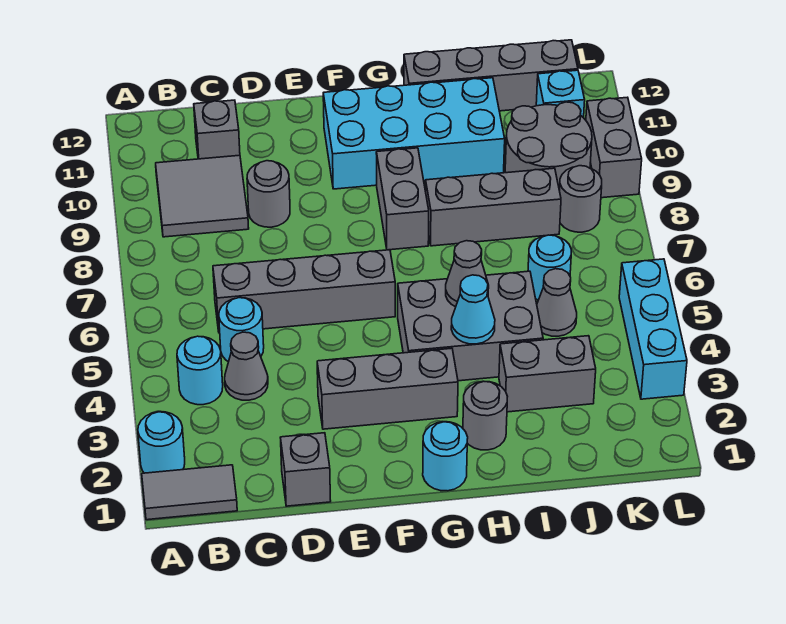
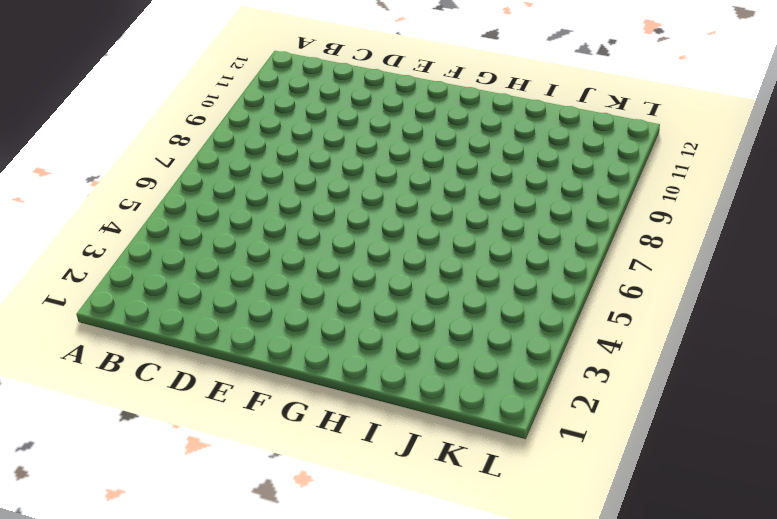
none -> grey 1x2 tile [142,465,237,520]
none -> cyan 1x1 round brick [138,412,185,473]
none -> cyan 1x1 round brick [177,336,223,405]

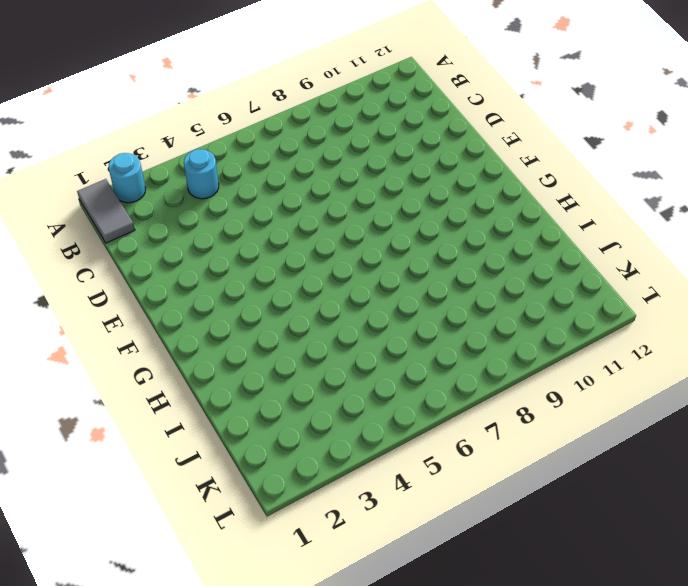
none -> grey 2x2 tile [156,155,249,237]
none -> grey 1x1 cone [225,332,268,400]
none -> cyan 1x1 round brick [219,298,264,362]

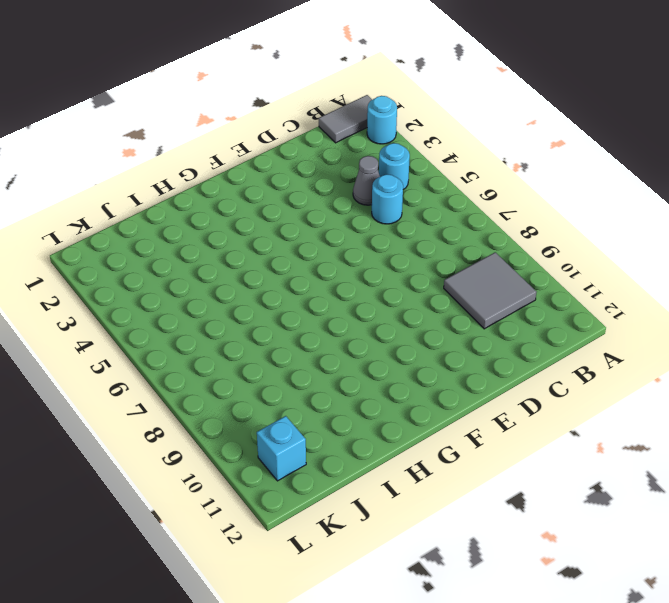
none -> grey 1x4 brick [213,250,395,333]
none -> grey 1x1 brick [194,100,240,159]
none -> grey 1x1 brick [280,433,331,506]

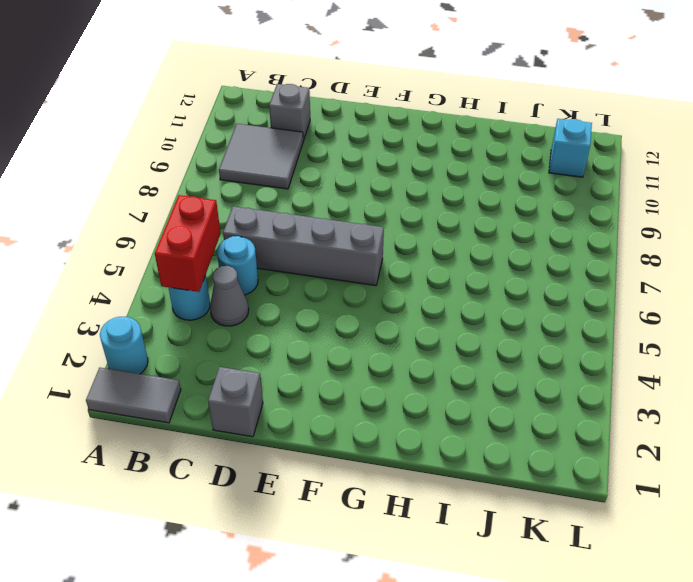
red 1x2 brick [155,195,221,292] -> none
none -> grey 1x1 round brick [247,161,290,227]
none -> grey 1x3 brick [317,348,458,429]
none -> cyan 2x4 brick [323,78,505,189]

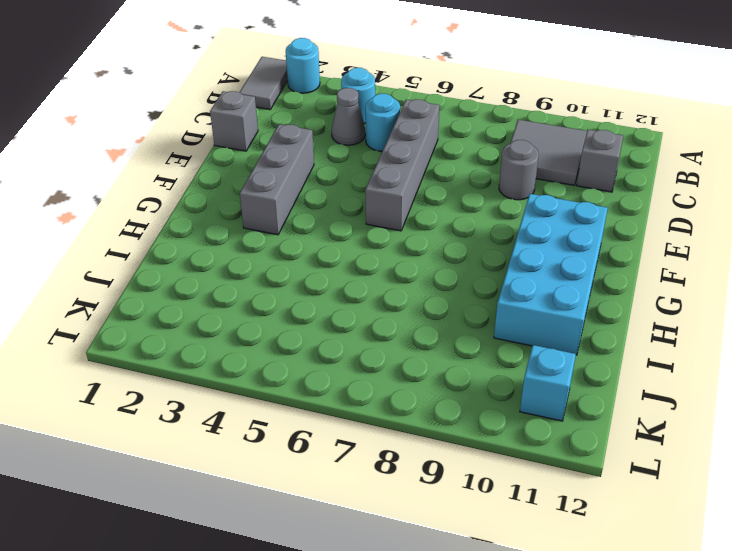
none -> cyan 1x1 round brick [423,422,468,491]
none -> grey 2x3 brick [398,271,543,381]
none -> grey 1x2 brick [376,148,429,250]

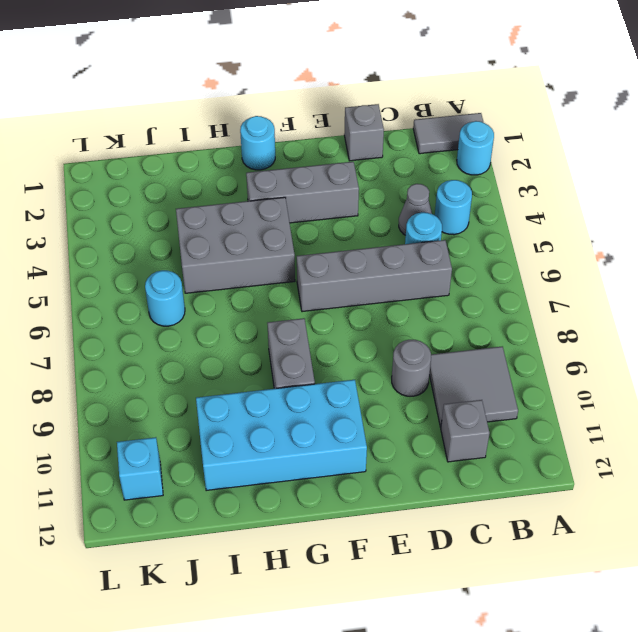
none -> grey 1x1 round brick [463,381,508,450]
none -> grey 1x3 brick [426,168,561,246]
none -> grey 1x4 brick [404,40,578,111]

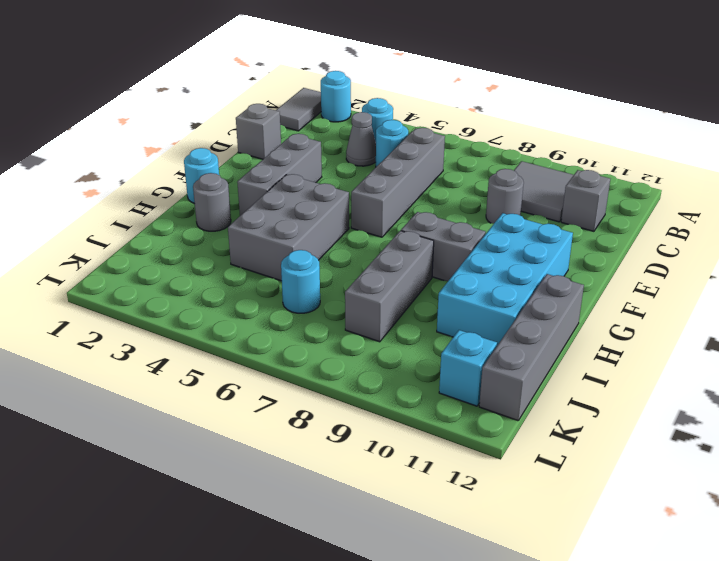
none -> grey 1x2 brick [499,336,596,412]
none -> grey 1x1 cone [537,269,577,336]
none -> grey 2x2 round brick [505,102,592,191]

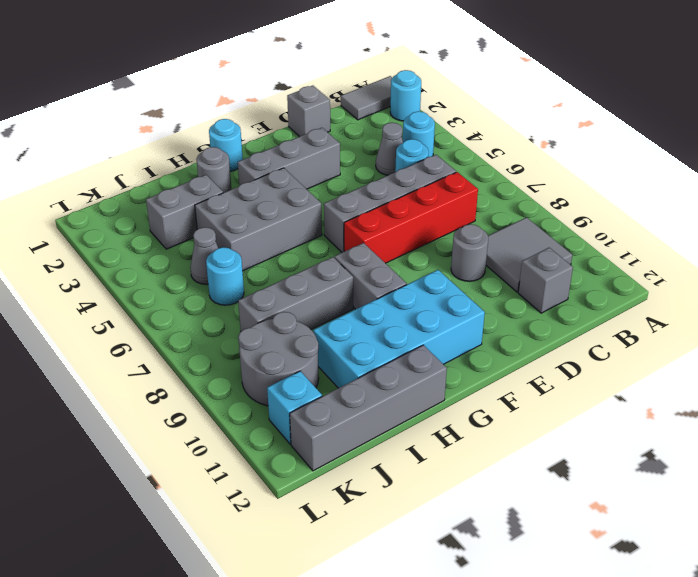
red 1x4 brick [344,172,478,263] -> none
none -> grey 1x1 round brick [560,166,602,232]
none -> cyan 1x3 brick [619,259,687,399]
none -> grey 1x2 brick [586,97,642,198]

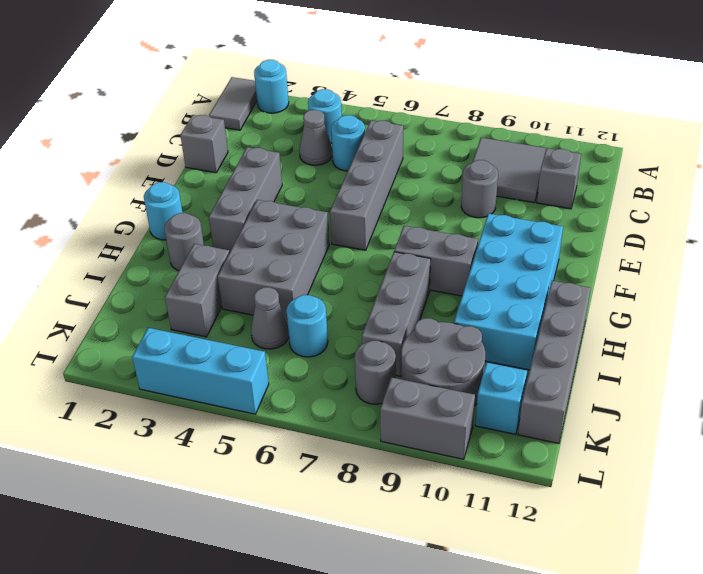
none -> cyan 1x1 cone [451,275,495,344]
none -> grey 1x1 cone [446,241,489,307]

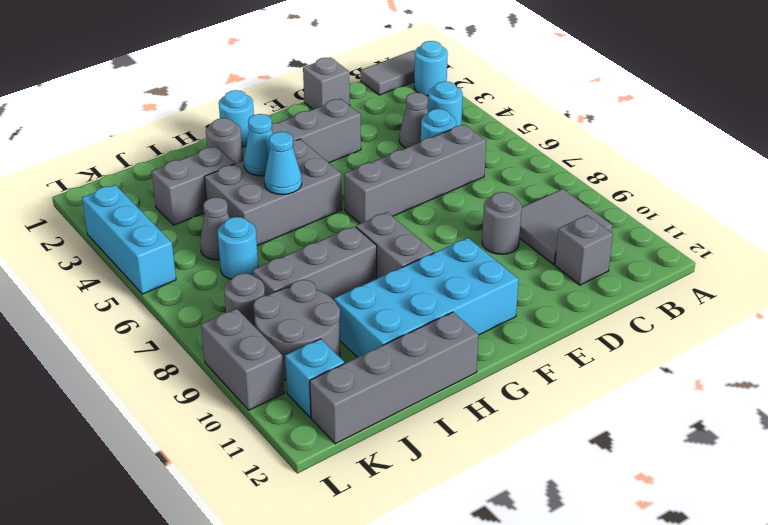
cyan 1x1 cone [264,132,302,195] -> grey 1x1 cone [446,241,489,307]

